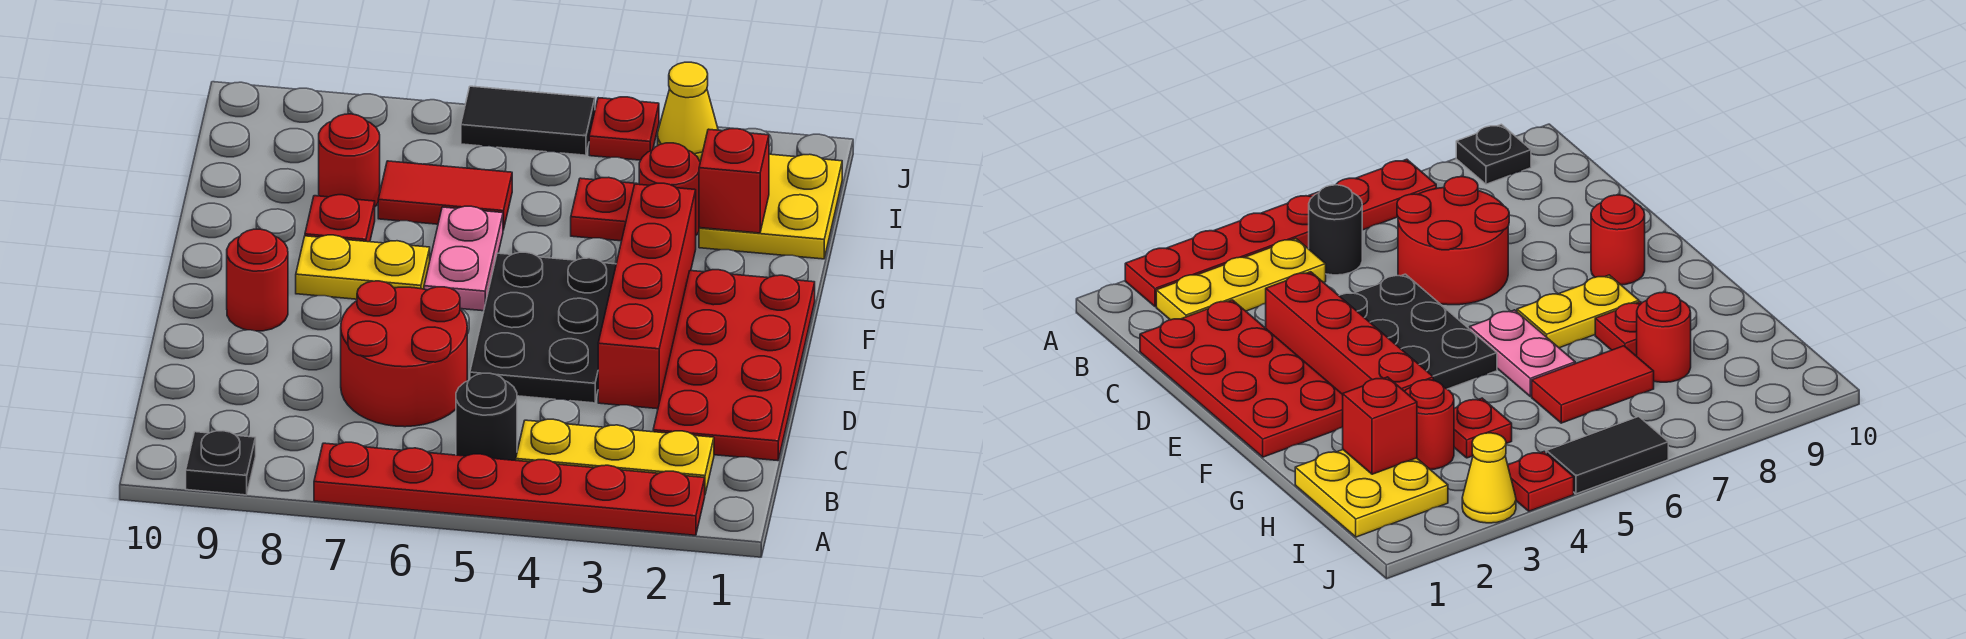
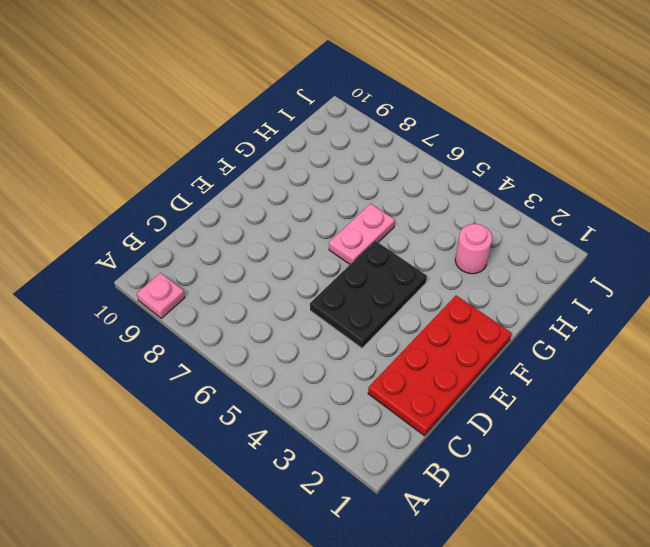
pink 1x1 plate [137,273,185,318] -> black 1x1 plate [186,431,256,495]
pink 1x1 round brick [455,224,492,274] -> red 1x1 round brick [639,143,700,235]
none -> red 1x6 plate [314,442,705,535]
none -> yellow 1x3 plate [516,419,714,494]
none -> black 1x1 round brick [456,373,517,460]

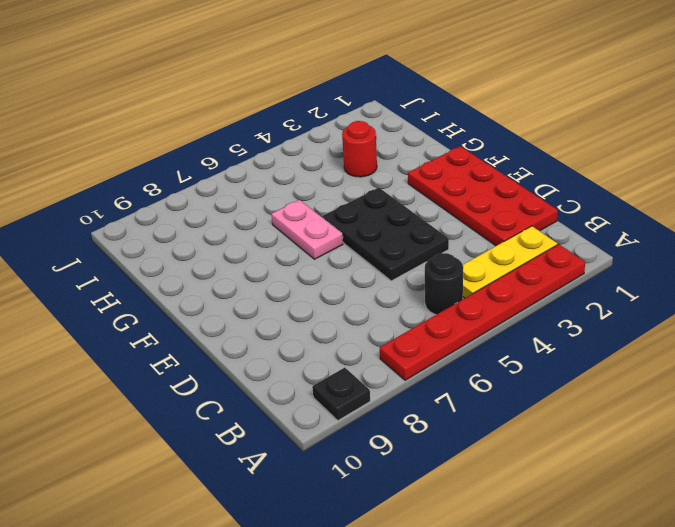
none -> red 2x2 round brick [341,281,467,427]
none -> red 1x4 brick [598,183,696,409]
none -> red 1x1 round brick [227,229,288,331]

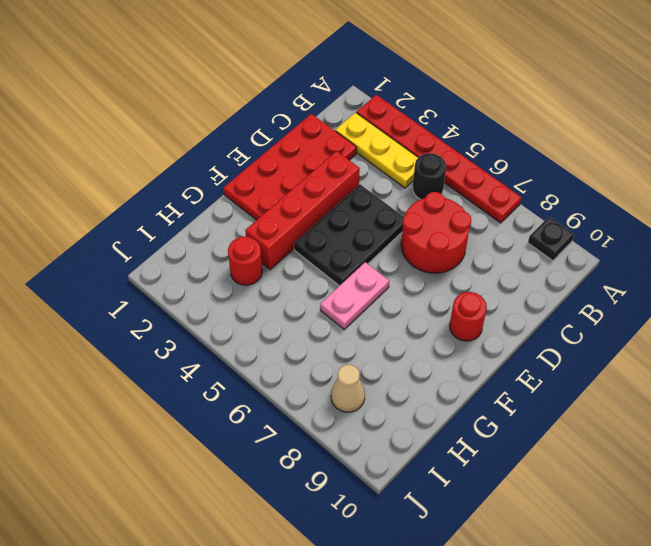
tan 1x1 cone [331,365,365,412] -> none
none -> yellow 1x2 plate [296,235,430,299]
none -> red 1x1 plate [305,195,375,242]
none -> yellow 2x2 plate [699,154,842,259]

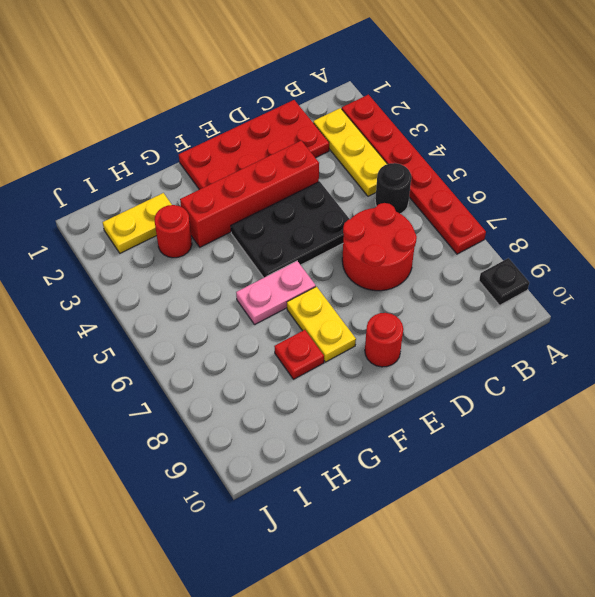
yellow 1x2 plate [103,193,172,253] -> yellow 2x2 plate [699,154,842,259]
none -> red 1x1 plate [571,177,637,241]
none -> red 1x2 tile [378,161,512,230]
none -> red 1x1 round brick [319,114,380,206]

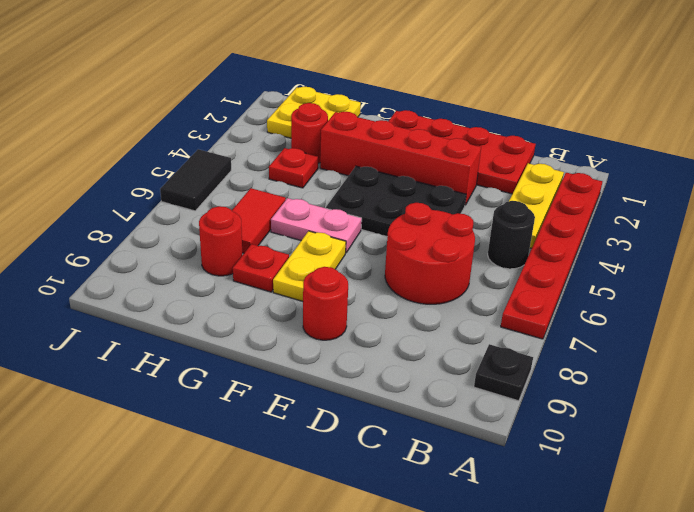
none -> yellow 1x1 cone [658,62,718,162]
none -> red 1x1 plate [589,97,659,160]
none -> red 1x1 brick [699,129,769,233]

